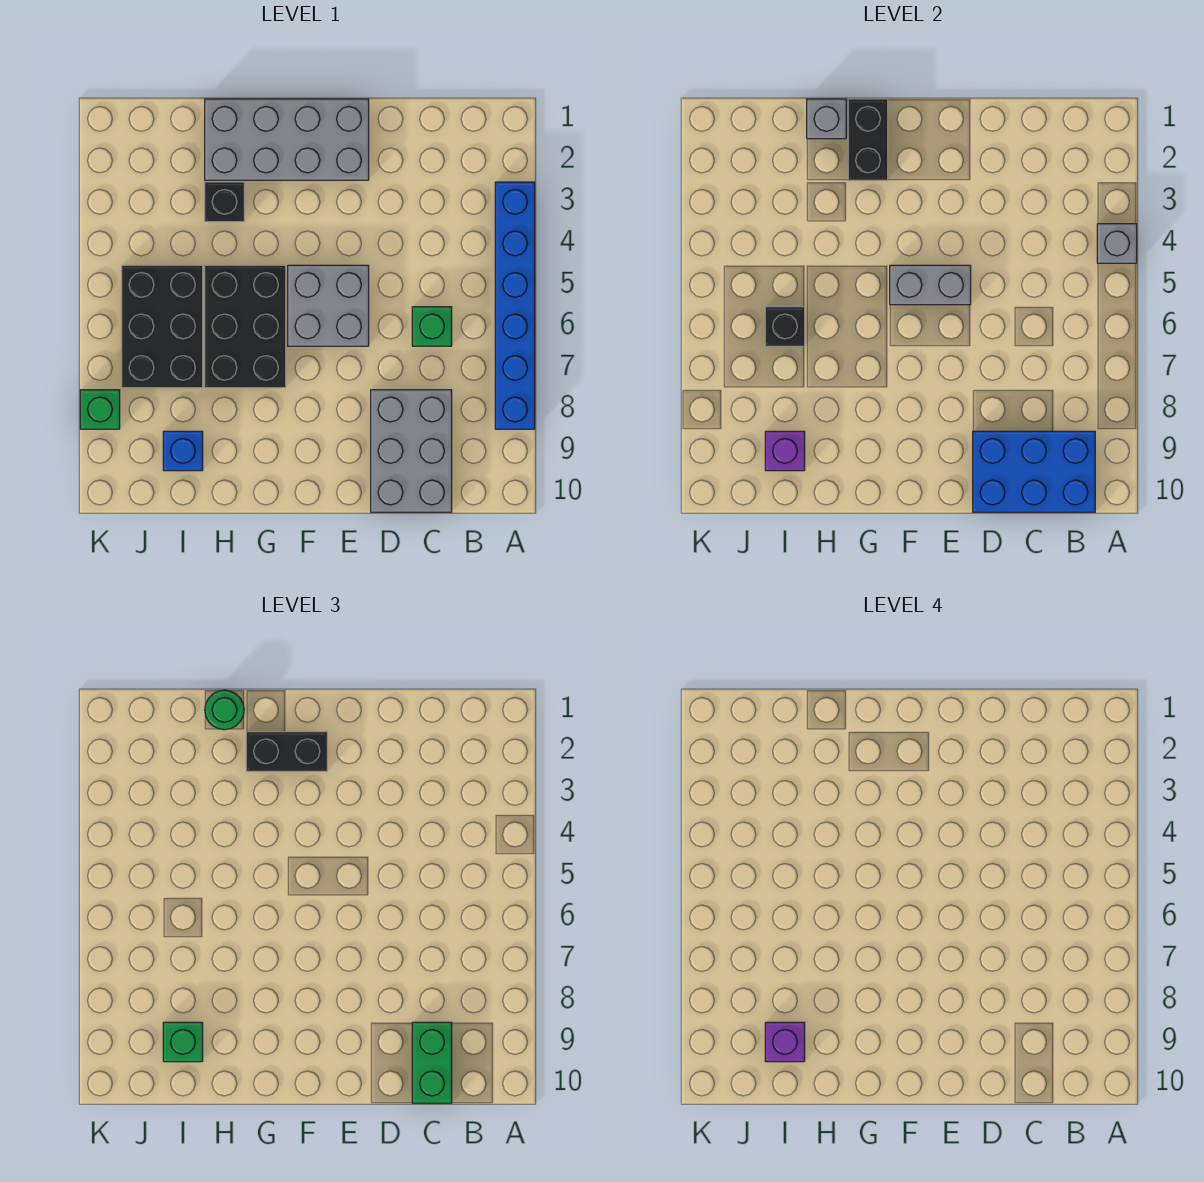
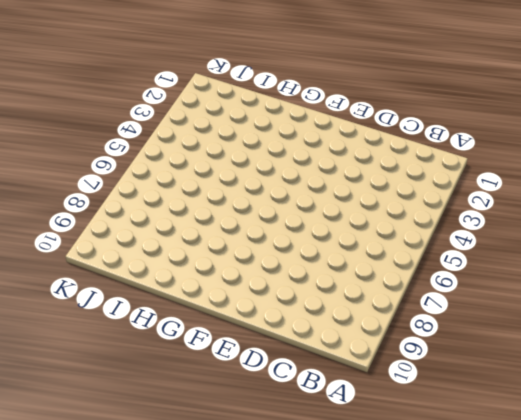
none -> blue 1x6 brick [495,182,535,429]
none -> green 1x1 brick [412,307,452,346]
none -> grey 2x3 brick [371,390,452,512]

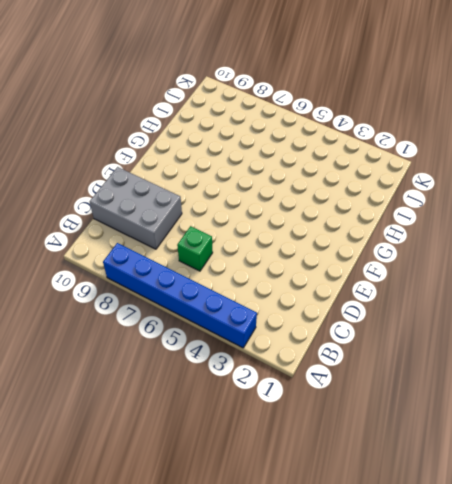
none -> grey 2x4 brick [205,99,369,180]
none -> grey 2x2 brick [288,265,369,346]
none -> black 2x3 brick [205,265,286,388]

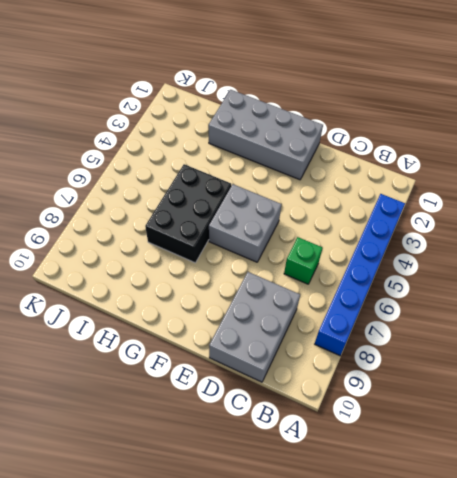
none -> black 1x1 brick [205,182,244,222]
none -> black 2x3 brick [122,265,203,388]
none -> blue 1x1 brick [163,431,203,471]

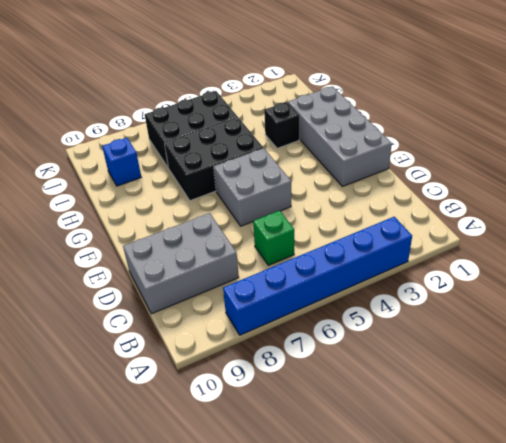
none -> green 1x1 brick [80,390,120,429]
none -> grey 1x1 brick [1097,224,1137,263]
none -> blue 2x3 brick [973,431,1095,512]

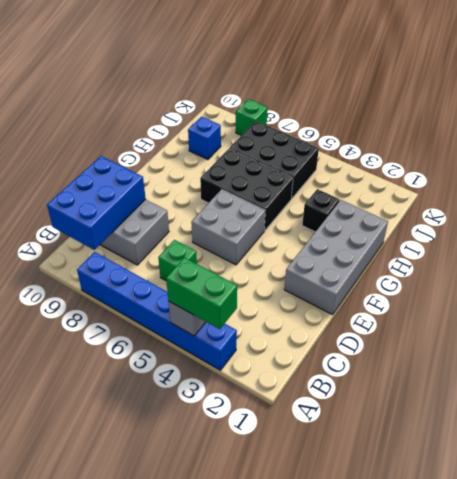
green 1x2 brick [166,257,237,329] -> green 1x2 brick moved to [412,1022,452,1103]
none -> grey 1x2 brick [890,265,971,305]
none -> black 1x2 brick [848,99,888,180]
none -> grey 1x1 brick [807,99,846,139]

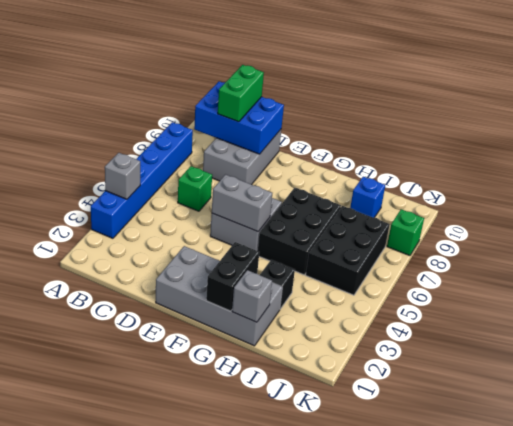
none -> black 1x1 brick [765,307,805,346]
none -> purple 1x1 brick [765,431,805,471]
none -> black 1x2 brick [246,732,327,771]

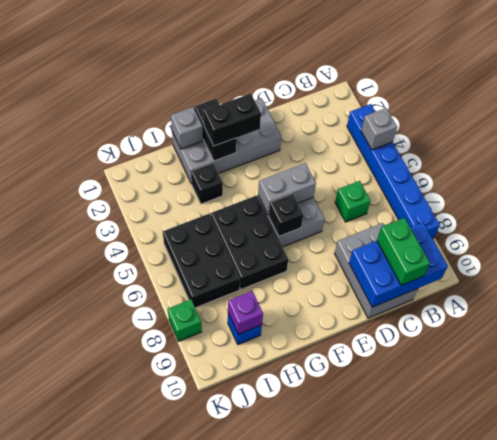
black 1x1 brick [269,194,303,236] -> black 1x1 brick moved to [765,307,805,346]
none -> green 1x1 round brick [205,690,244,730]
none -> green 1x1 brick [163,1022,203,1062]
none -> purple 1x1 brick [765,1022,805,1062]

